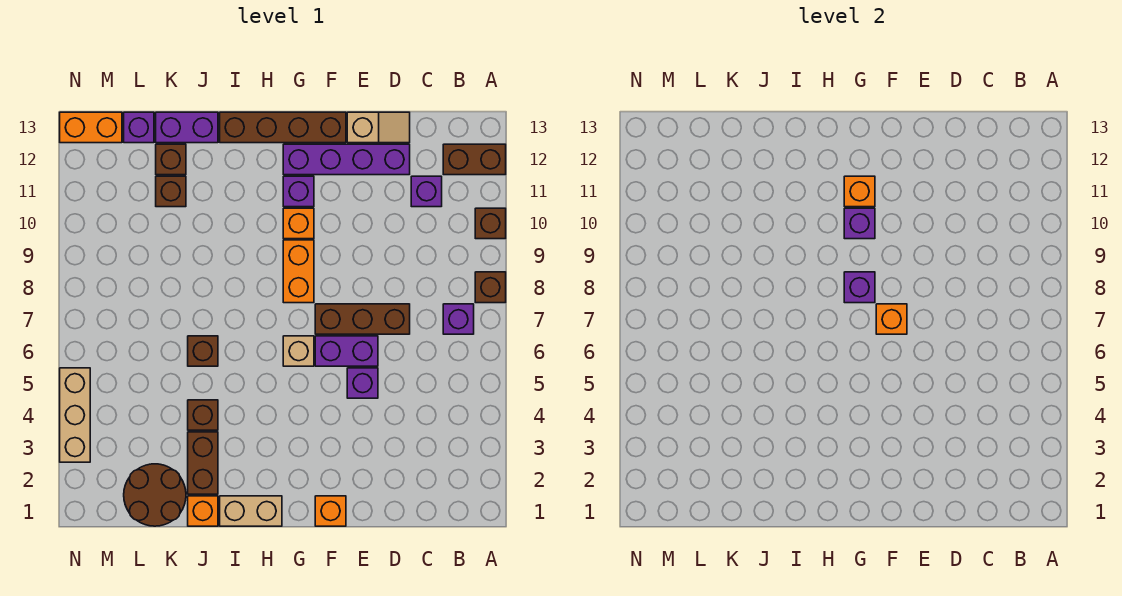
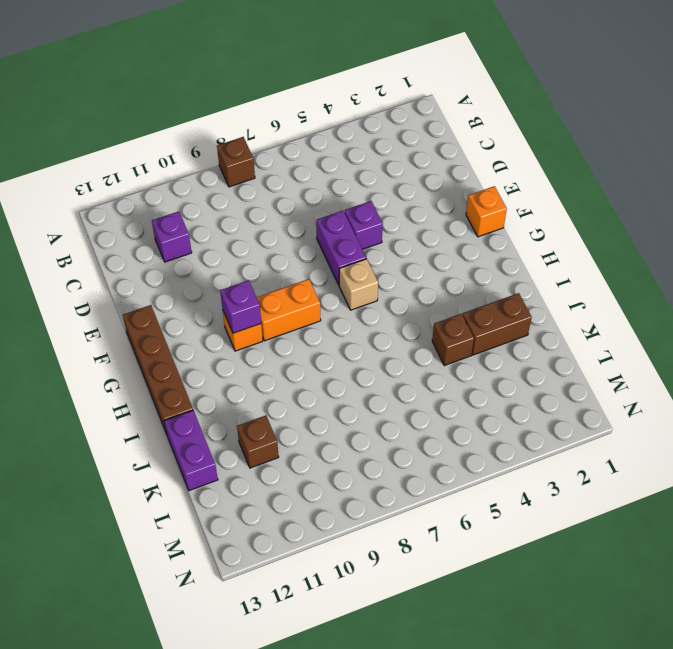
none -> brown 1x1 brick [475,208,506,239]
none -> brown 1x2 brick [443,144,506,175]
none -> purple 1x1 brick [443,304,474,334]
none -> brown 1x3 brick [315,304,410,334]

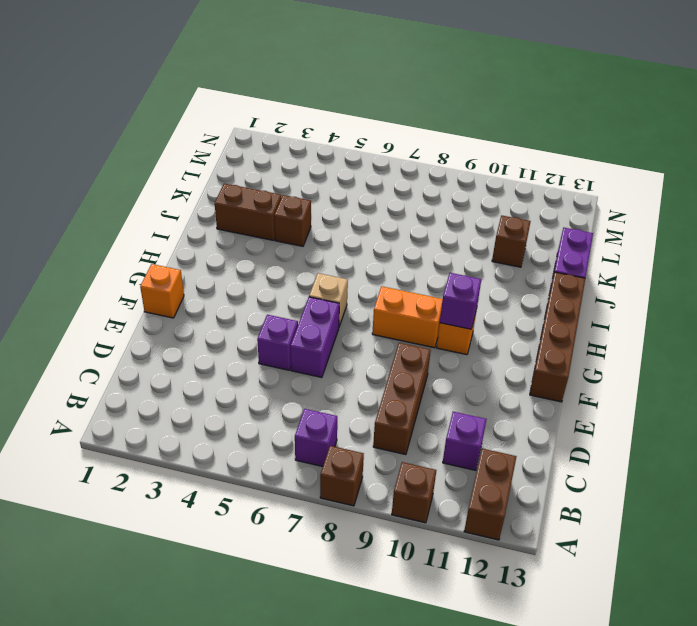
brown 1x3 brick [373,343,431,455] -> brown 1x3 brick moved to [315,304,410,334]
none -> purple 1x4 brick [283,144,410,175]
none -> tan 1x2 slope [347,112,410,143]
none -> purple 1x1 brick [283,176,314,207]
none -> tan 1x2 brick [220,496,282,526]

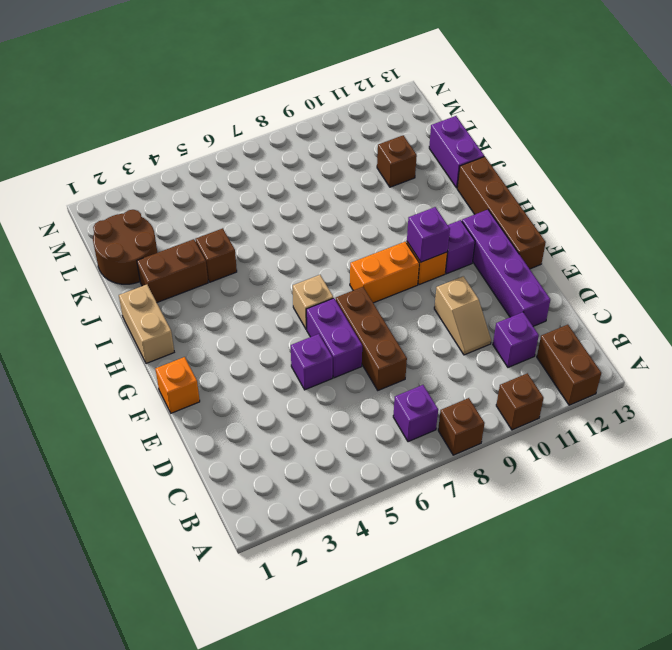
tan 1x2 slope [434,276,491,355] -> tan 1x2 slope moved to [347,112,410,143]
none -> orange 1x1 brick [188,496,218,526]
none -> brown 1x1 brick [188,336,218,366]
none -> brown 1x1 brick [156,144,186,175]
none -> purple 1x1 brick [124,112,154,143]

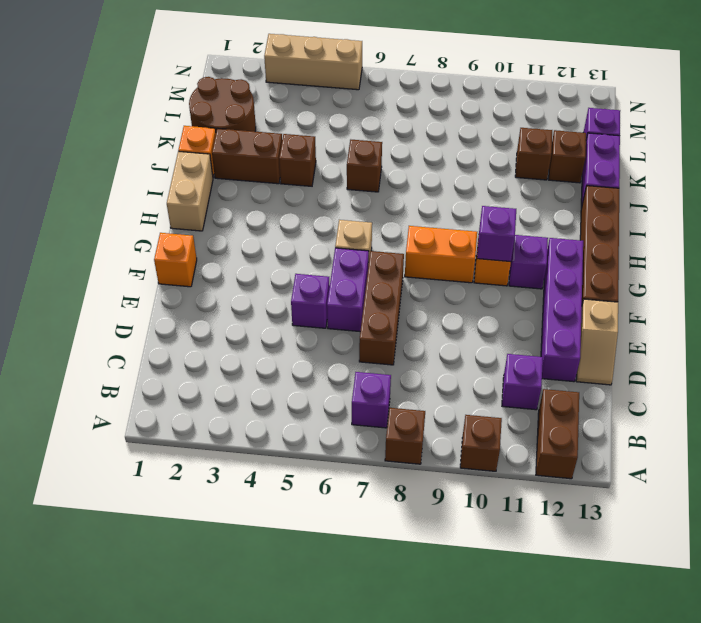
none -> orange 1x2 brick [60,112,122,143]
none -> orange 1x1 brick [876,304,907,334]
none -> purple 1x1 brick [844,272,875,303]
none -> orange 1x1 brick [844,176,875,207]

